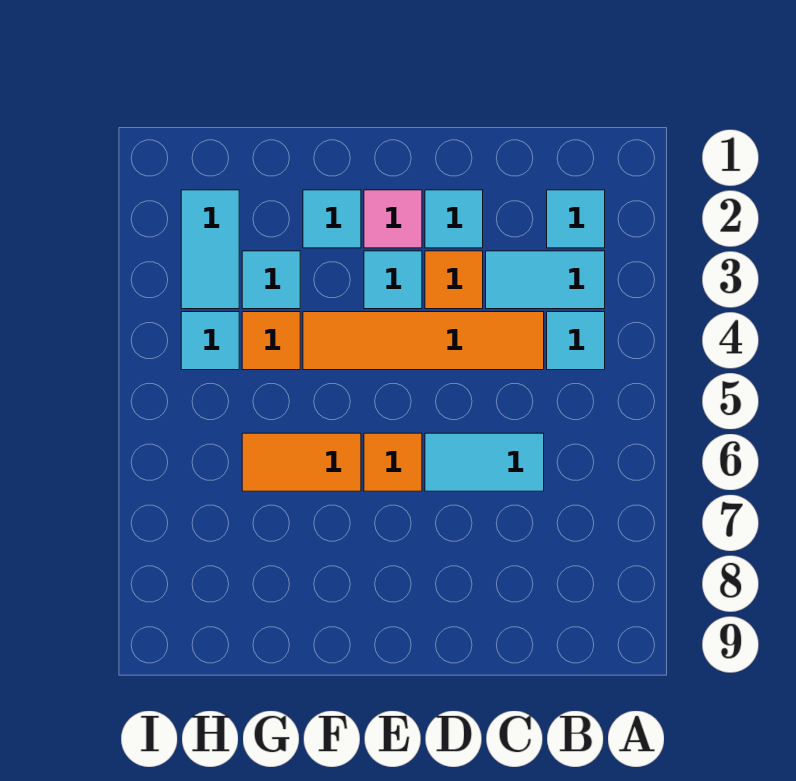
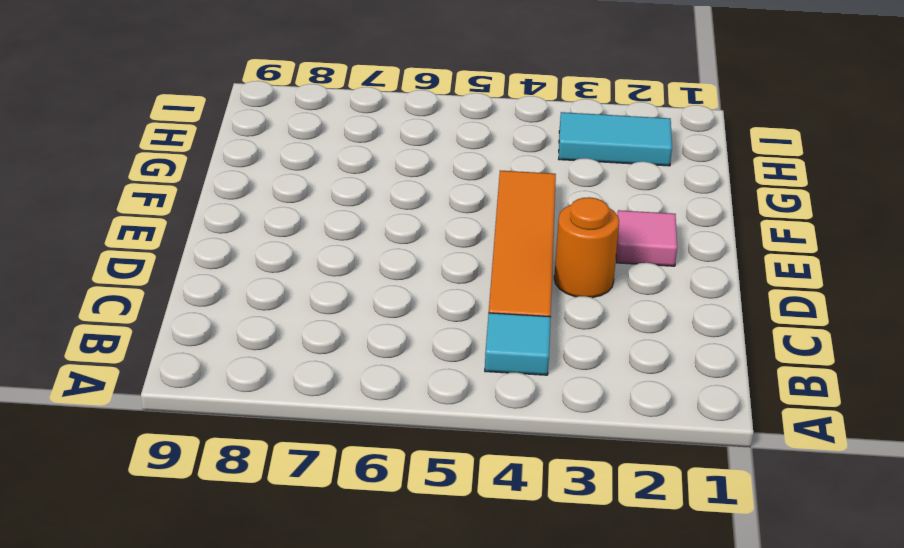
orange 1x1 round brick [554,197,619,298] -> orange 1x1 tile [425,251,483,309]
none -> cyan 1x1 tile [547,190,605,248]
none -> cyan 1x2 tile [486,251,605,309]
none -> cyan 1x2 tile [425,433,544,491]

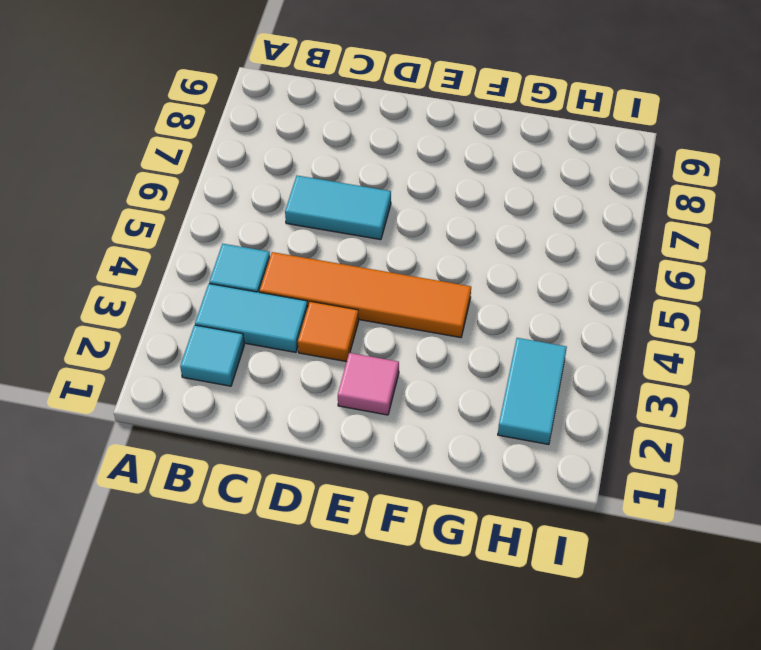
none -> cyan 1x1 tile [425,190,483,248]
none -> cyan 1x1 tile [364,251,422,309]
none -> orange 1x1 tile [364,433,422,491]

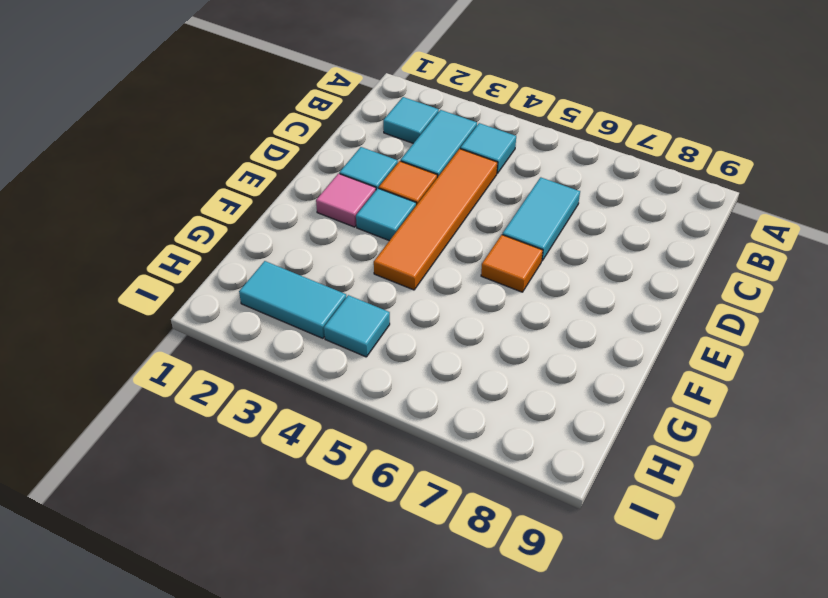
none -> cyan 1x1 tile [303,190,361,248]
none -> orange 1x2 tile [242,433,361,491]
none -> cyan 1x1 tile [242,251,300,309]

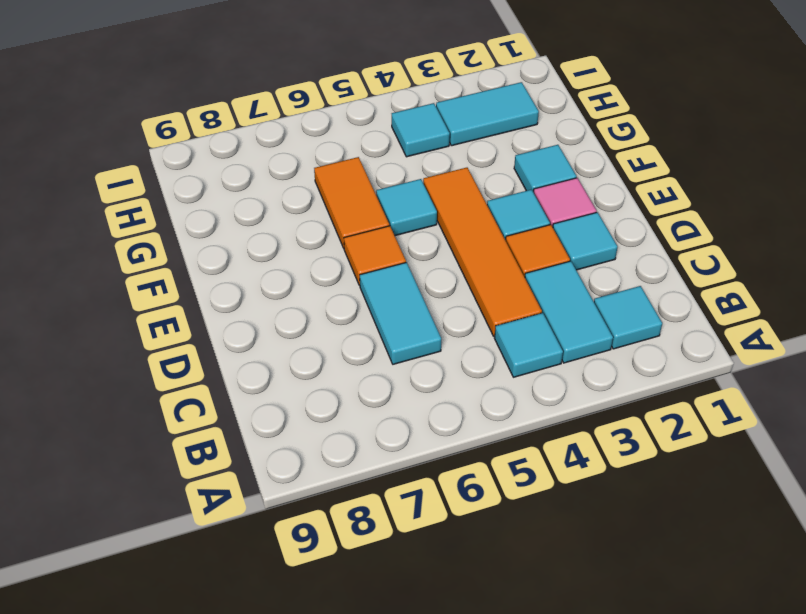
cyan 1x1 tile [376,179,437,236] -> cyan 1x1 tile moved to [242,251,300,309]
none -> orange 1x1 tile [242,312,300,370]

